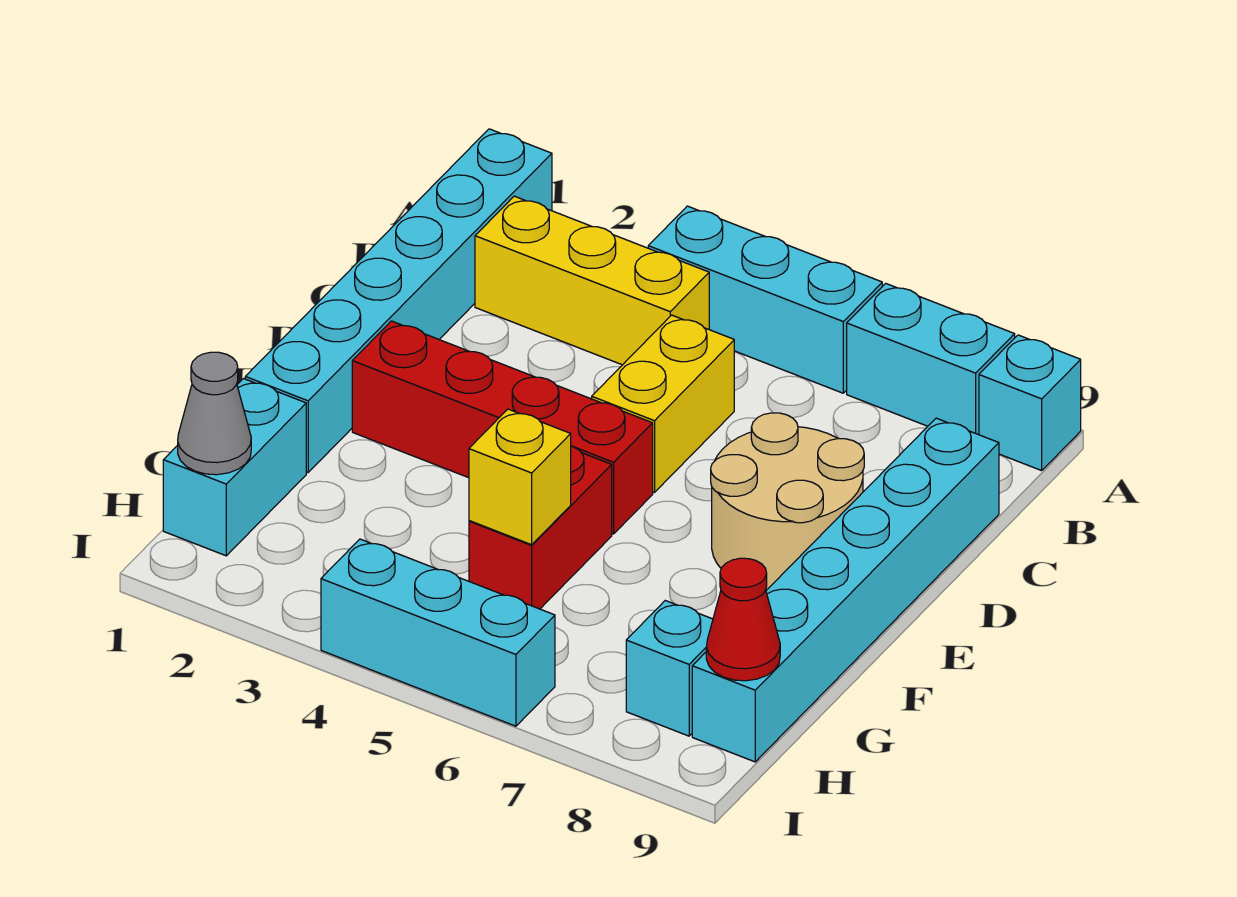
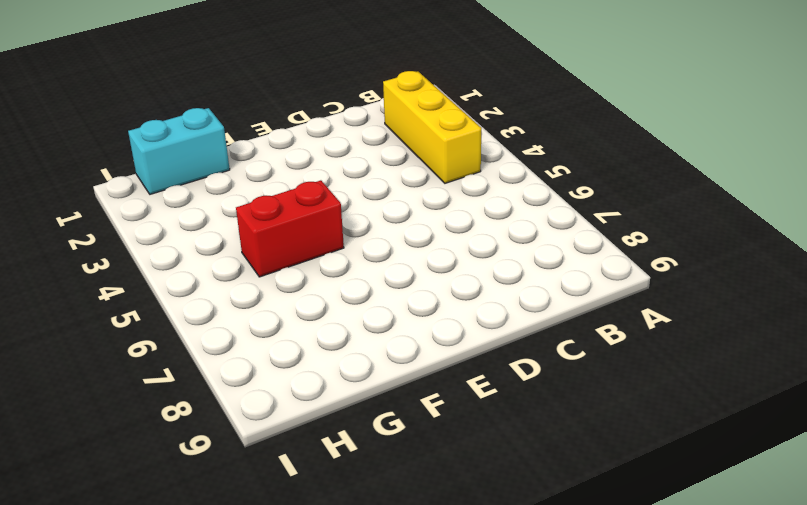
none -> cyan 1x6 brick [245,129,552,472]
none -> cyan 1x3 brick [648,206,882,393]
none -> cyan 1x2 brick [847,283,1015,435]

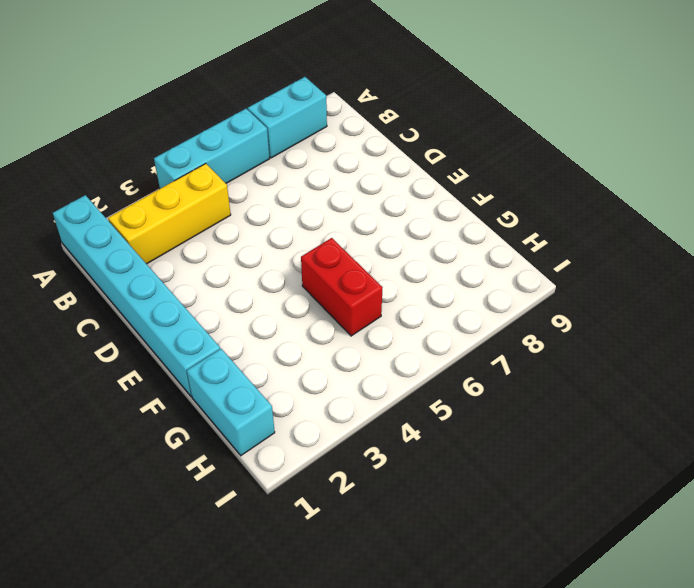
none -> cyan 1x1 brick [979,335,1081,471]
none -> yellow 1x2 brick [592,315,734,492]
none -> cyan 1x6 brick [692,418,999,762]

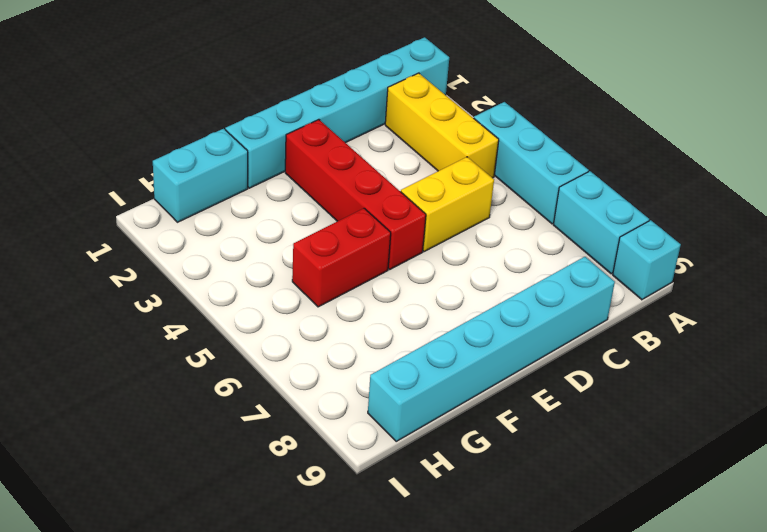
none -> tan 2x2 round brick [711,413,864,590]
none -> cyan 1x1 brick [626,601,713,736]
none -> cyan 1x3 brick [321,539,555,726]

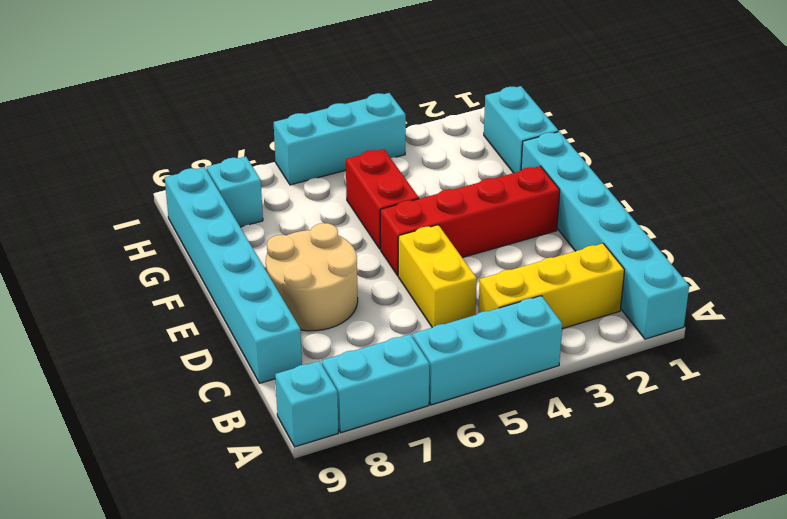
none -> yellow 1x1 brick [469,409,571,545]
none -> grey 1x1 cone [178,352,251,475]
none -> red 1x1 cone [706,558,780,681]

